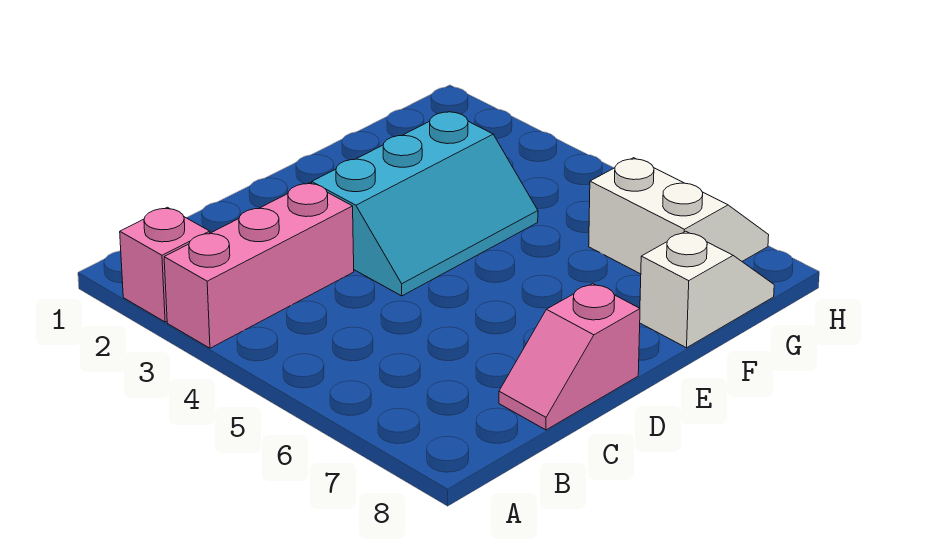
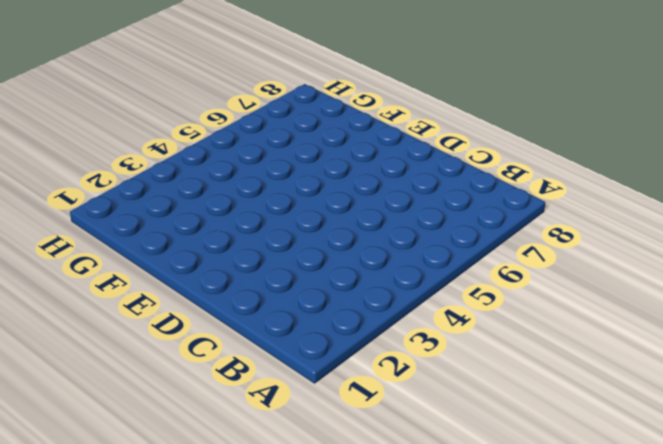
none -> pink 1x1 brick [120,207,210,322]
none -> pink 1x3 brick [164,183,354,348]

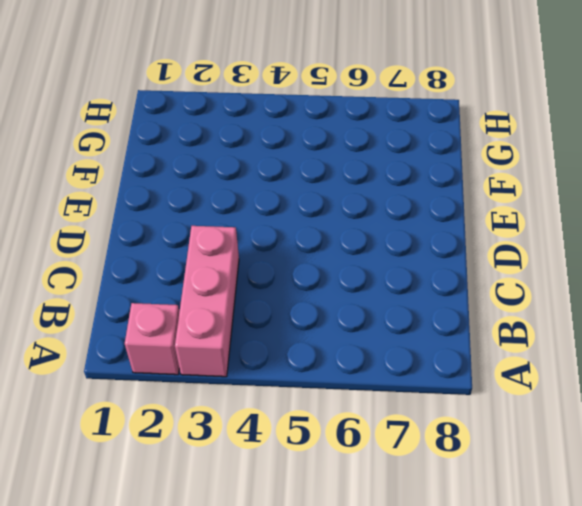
none -> pink 1x2 slope [499,283,640,430]
none -> cyan 2x3 slope [312,112,538,296]

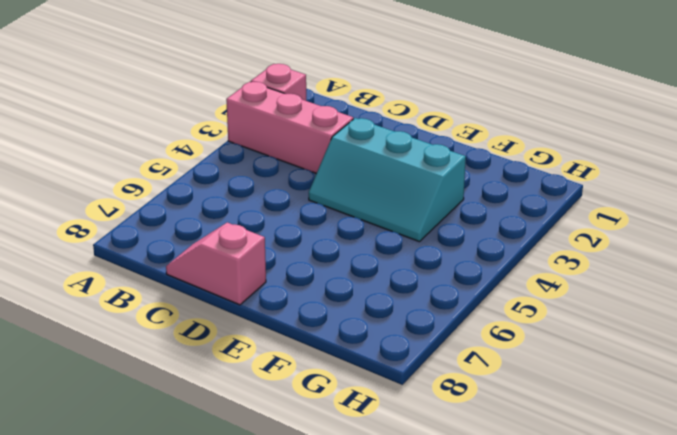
none -> white 1x2 slope [640,231,774,348]
none -> white 2x2 slope [589,158,769,274]

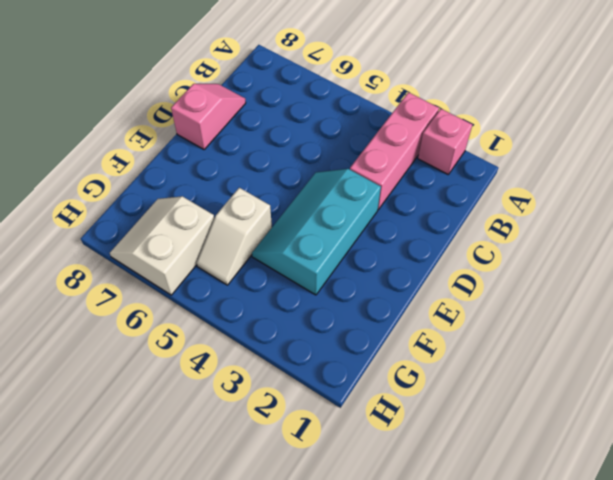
white 1x2 slope [196,188,272,285] -> white 1x2 slope moved to [640,231,774,348]
white 2x2 slope [110,196,214,295] -> white 2x2 slope turned to [589,158,769,274]

